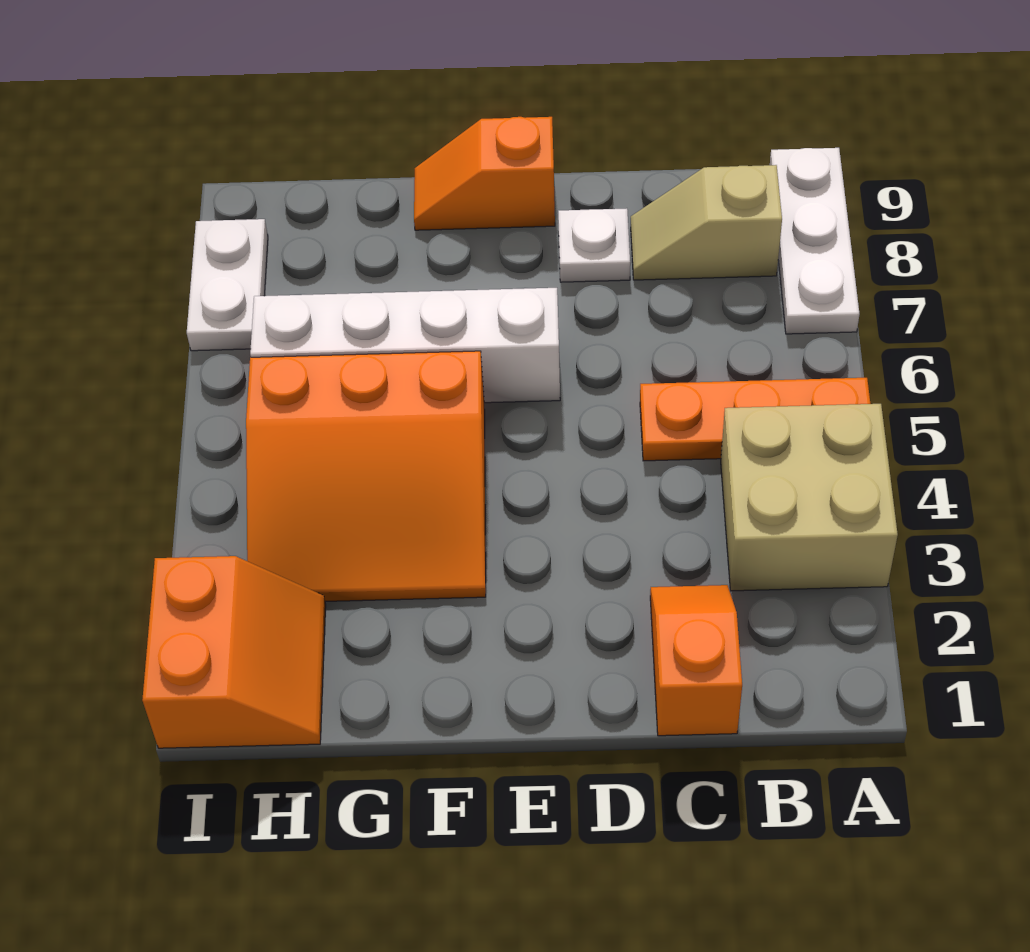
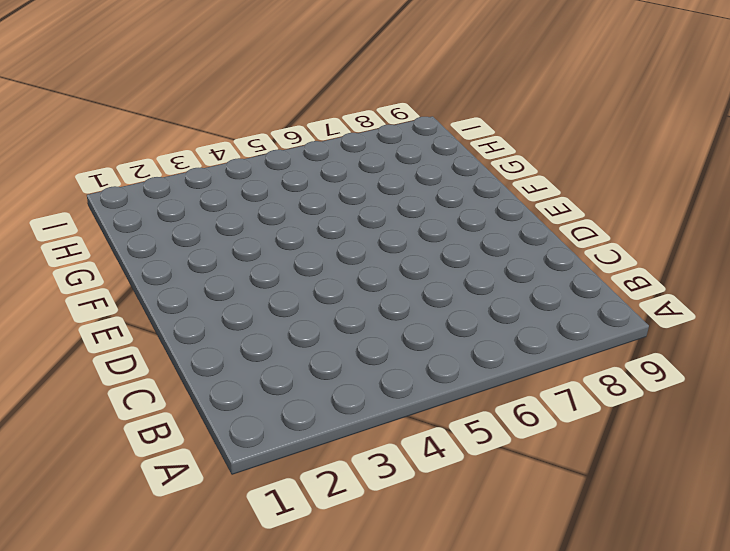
none -> tan 2x2 brick [721,404,898,591]
none -> orange 1x3 plate [640,378,870,461]

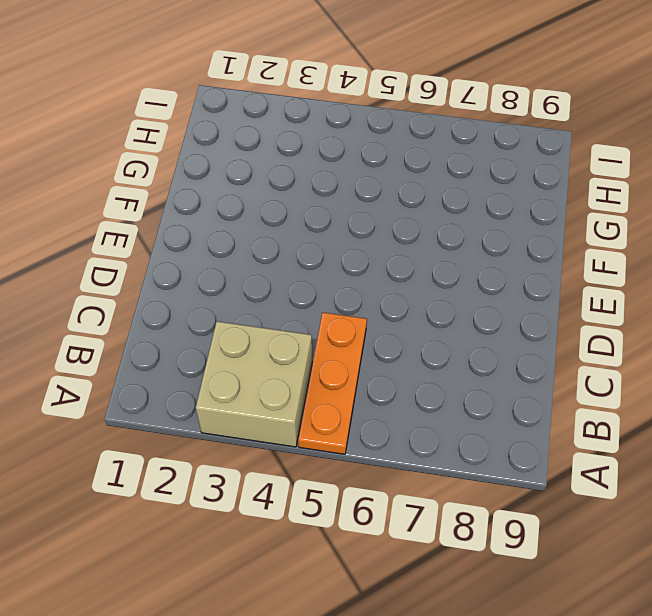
none -> white 1x3 plate [770,148,860,334]
none -> tan 1x2 slope [631,165,782,280]

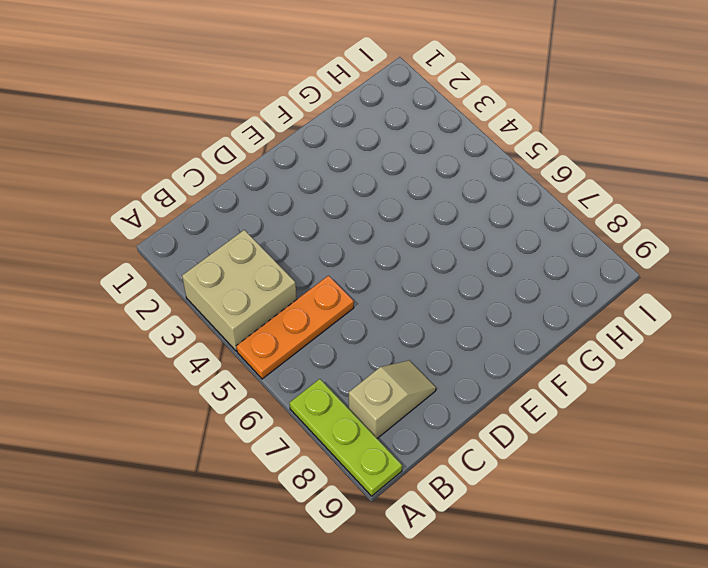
lime 1x3 plate [289,379,402,496] -> white 1x3 plate [770,148,860,334]
none -> orange 1x2 slope [650,585,742,736]
none -> white 1x1 plate [558,208,630,282]

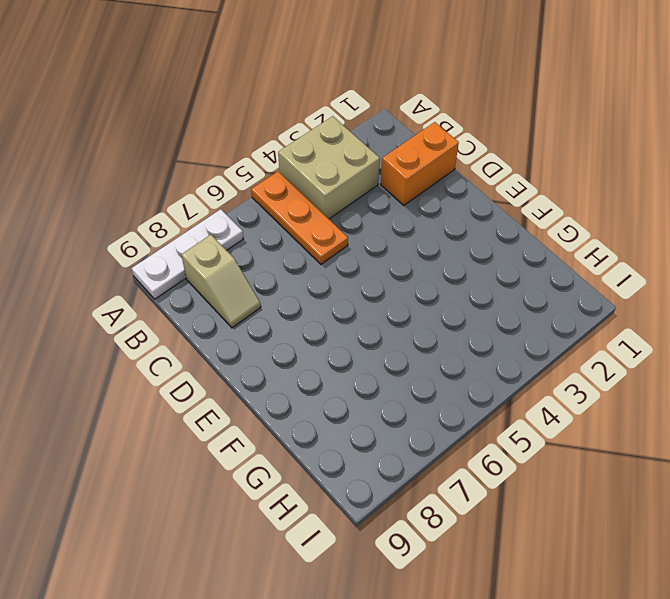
orange 1x2 brick [381,122,459,205] -> orange 1x2 slope [650,585,742,736]
none -> white 1x1 plate [558,208,630,282]
none -> white 1x4 brick [250,288,560,403]

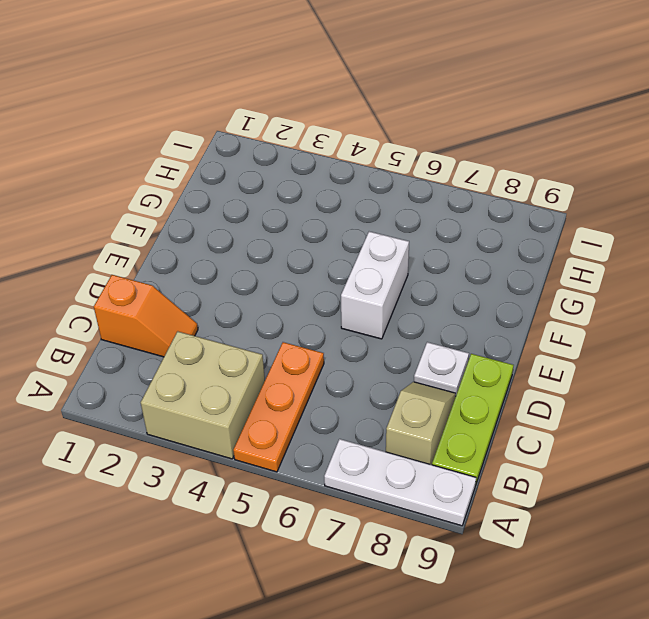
lime 1x3 plate [432,354,514,485] -> none
white 1x2 brick [341,232,409,339] -> white 1x4 brick [250,288,560,403]
none -> orange 1x2 slope [414,117,555,230]
none -> orange 3x3 slope [246,351,486,601]

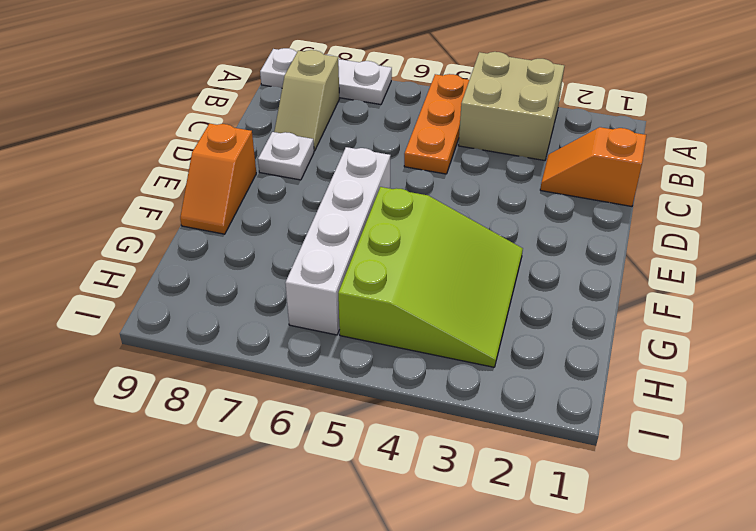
lime 3x3 slope [338,187,523,367] -> orange 3x3 slope [246,351,486,601]
none -> orange 2x2 slope [142,556,326,748]
none -> white 1x2 plate [187,219,268,351]

